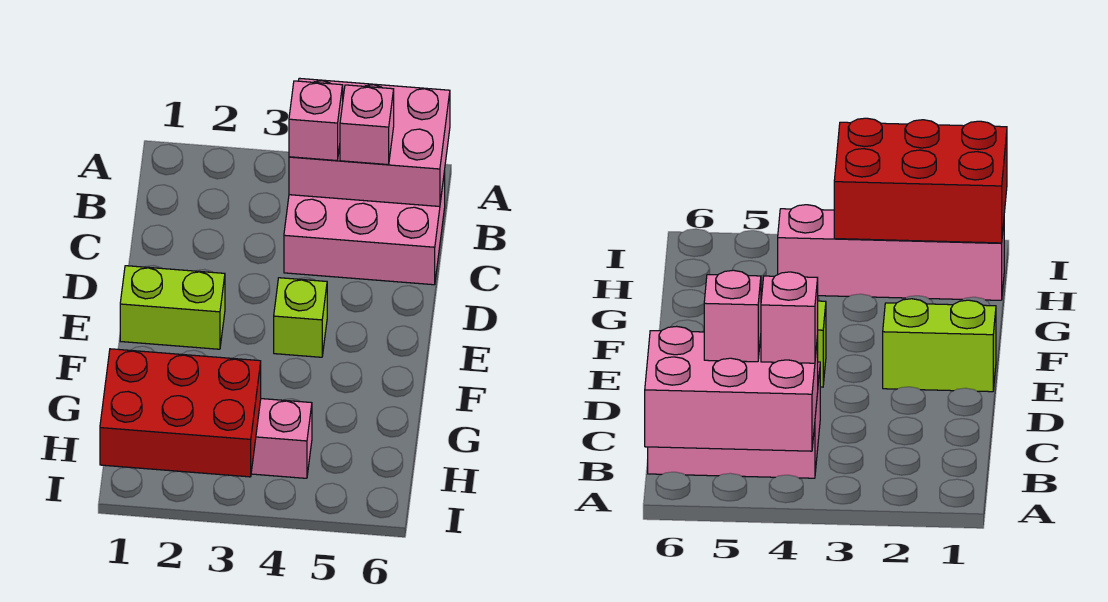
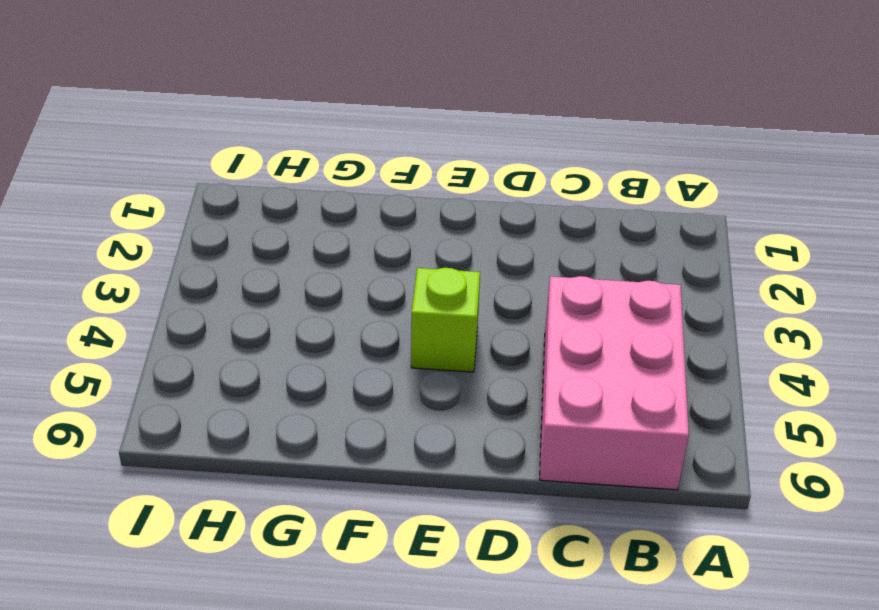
none -> lime 1x2 brick [120,266,225,349]
none -> pink 1x4 brick [251,399,312,478]

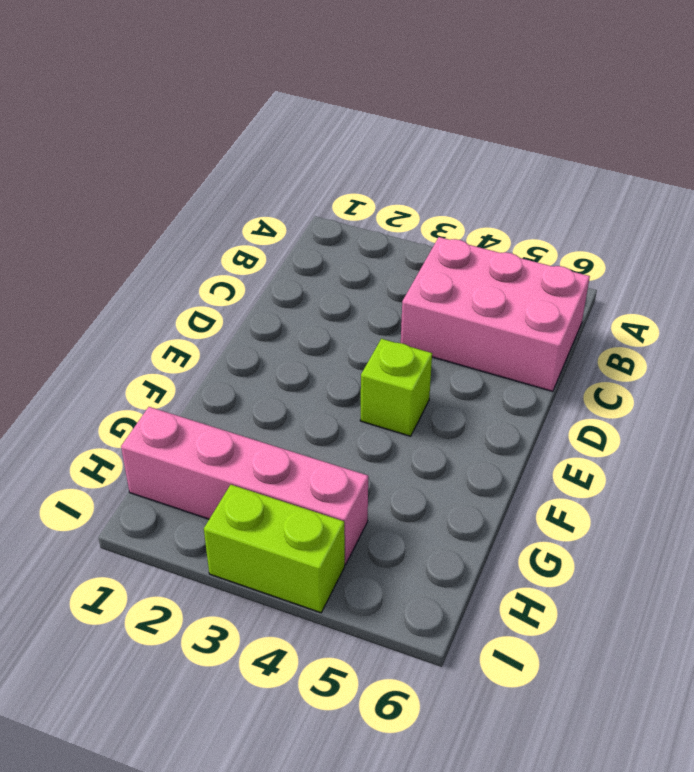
lime 1x2 brick [204,485,345,613] -> lime 1x2 brick moved to [120,266,225,349]
none -> pink 2x3 brick [289,78,450,207]
none -> red 2x3 brick [100,349,261,477]

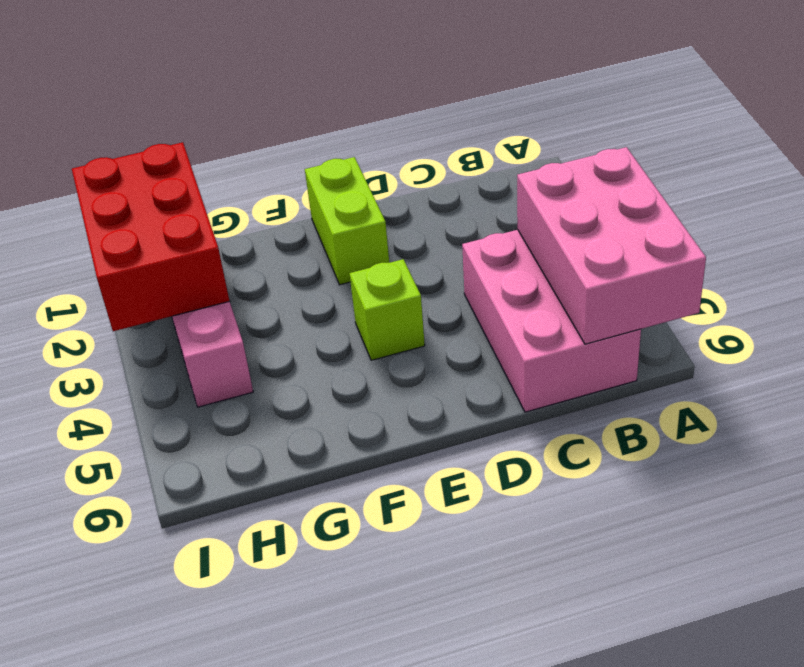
none -> pink 1x1 brick [289,81,343,161]
none -> pink 1x1 brick [340,85,394,165]

